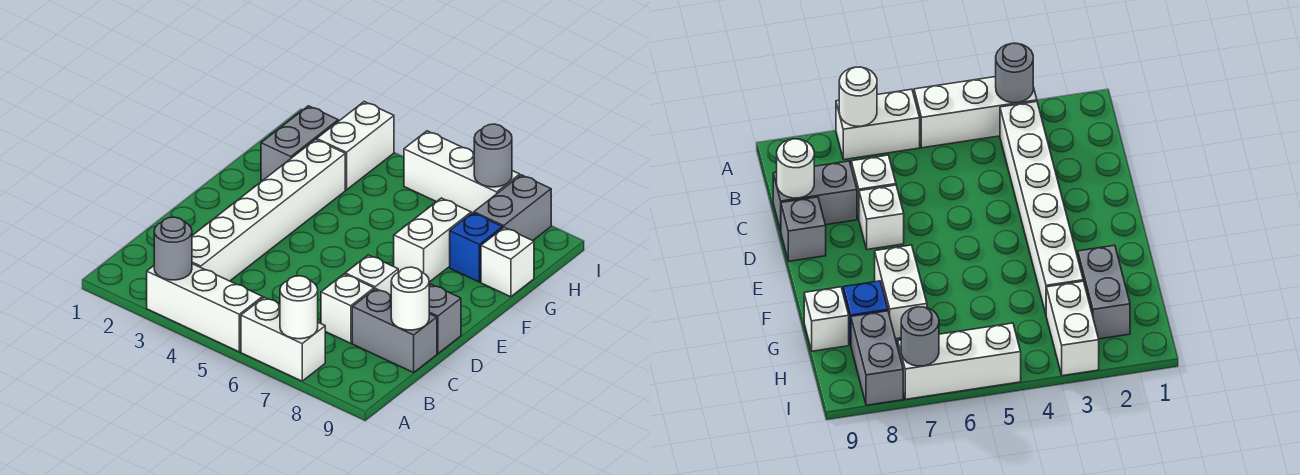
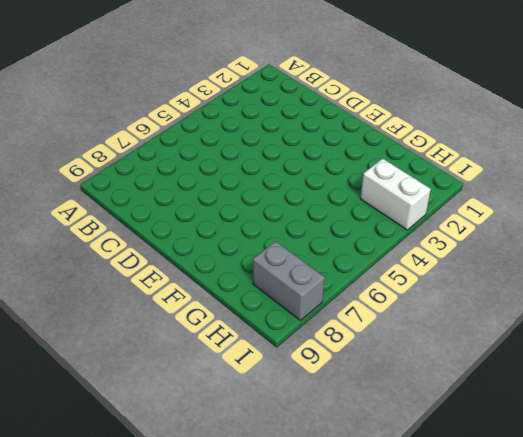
none -> white 1x3 brick [147,264,263,352]
none -> white 1x2 brick [241,297,325,381]
none -> white 1x6 brick [192,140,345,281]

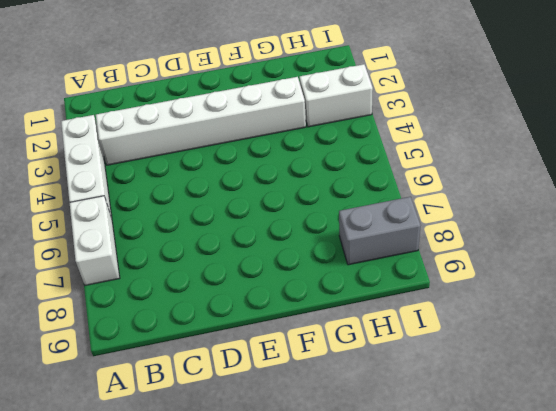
none -> white 1x1 brick [321,274,374,343]
none -> grey 1x2 brick [352,289,437,373]
none -> white 1x1 brick [345,255,398,295]

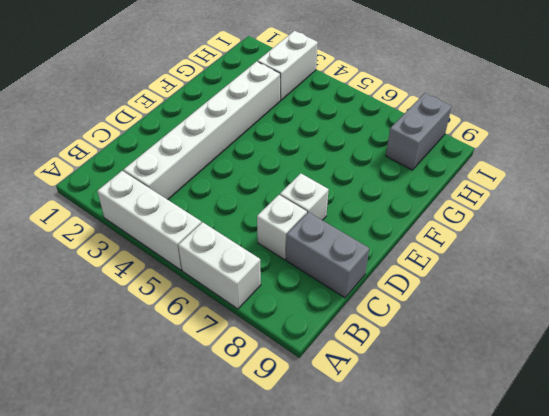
none -> grey 1x1 brick [429,284,461,354]
none -> white 1x2 brick [394,198,471,282]
none -> grey 1x2 brick [261,106,338,181]

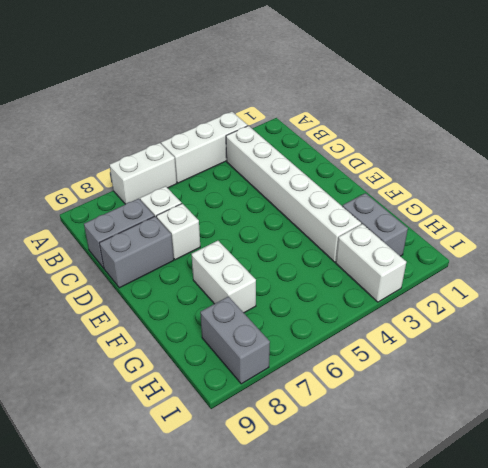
grey 1x2 brick [99,216,174,288] -> grey 1x1 brick [429,284,461,354]
none -> blue 1x1 brick [450,213,503,282]
none -> white 1x1 brick [481,227,534,297]
none -> white 1x3 brick [404,131,520,214]

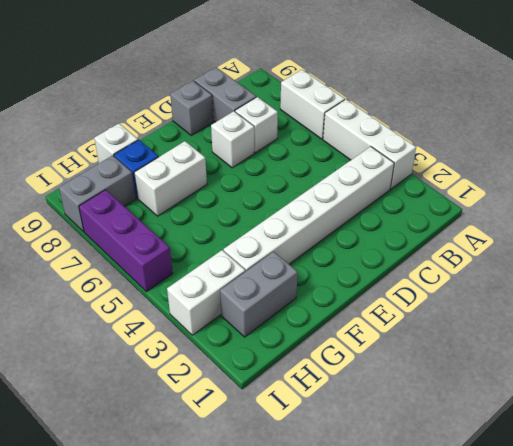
purple 1x3 brick [79,190,173,292] -> white 1x3 brick [404,131,520,214]
none -> grey 1x1 round brick [154,217,192,280]
none -> white 1x1 round brick [280,276,318,339]
none -> white 1x1 round brick [391,267,429,330]

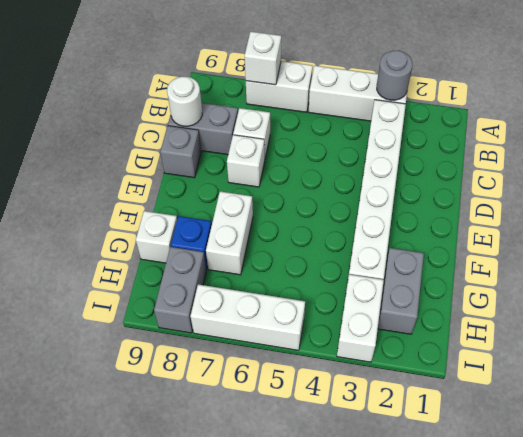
white 1x1 brick [245,32,281,85] -> white 1x1 round brick [280,276,318,339]
none -> grey 1x1 round brick [474,124,512,187]

